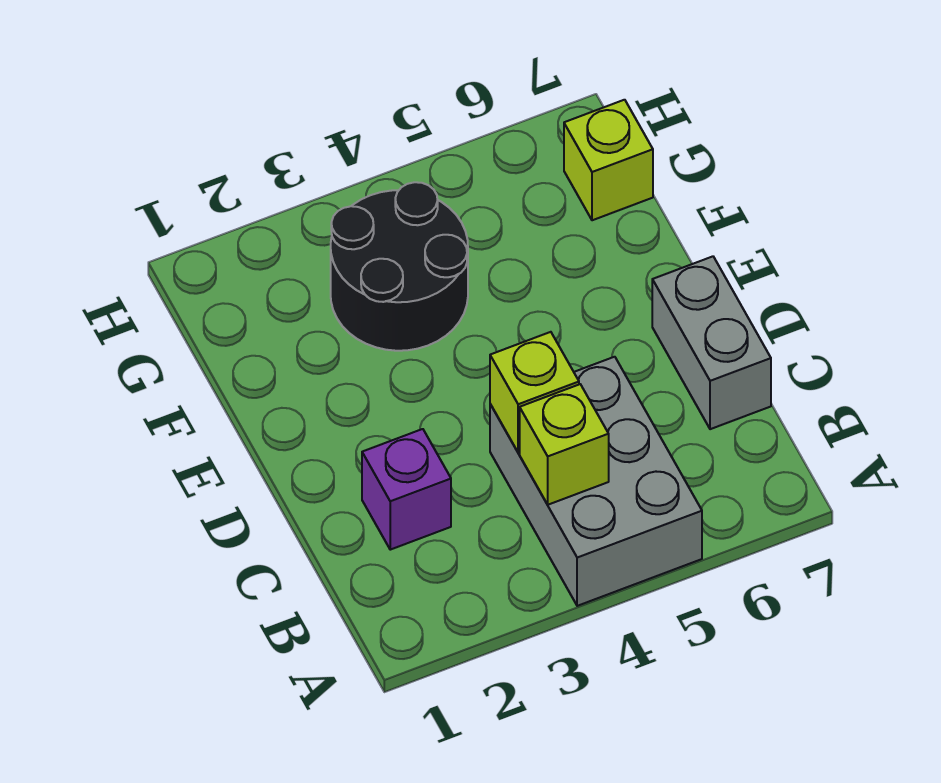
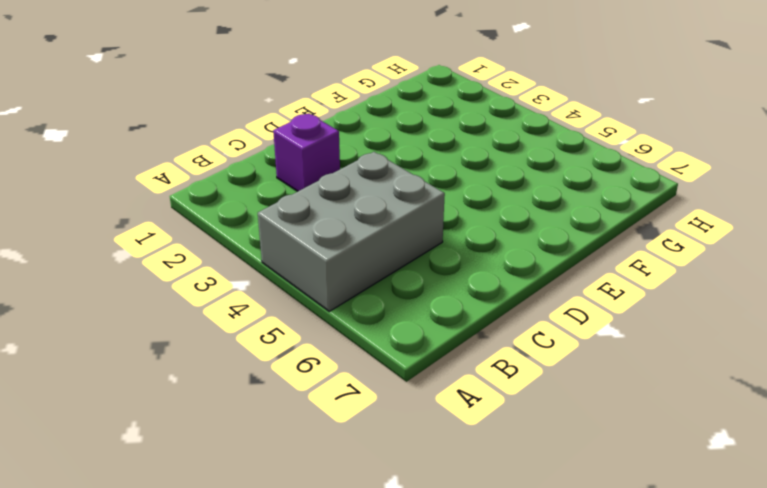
none -> grey 1x2 brick [652,256,771,429]
none -> black 2x2 round brick [331,182,468,351]

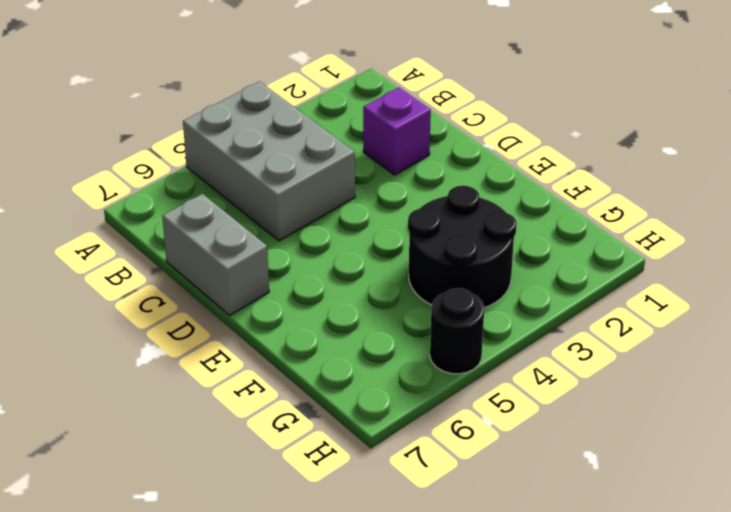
black 1x1 round brick [430,288,484,374] -> none
none -> lime 1x1 brick [564,100,653,220]
none -> lime 1x1 brick [520,384,609,505]

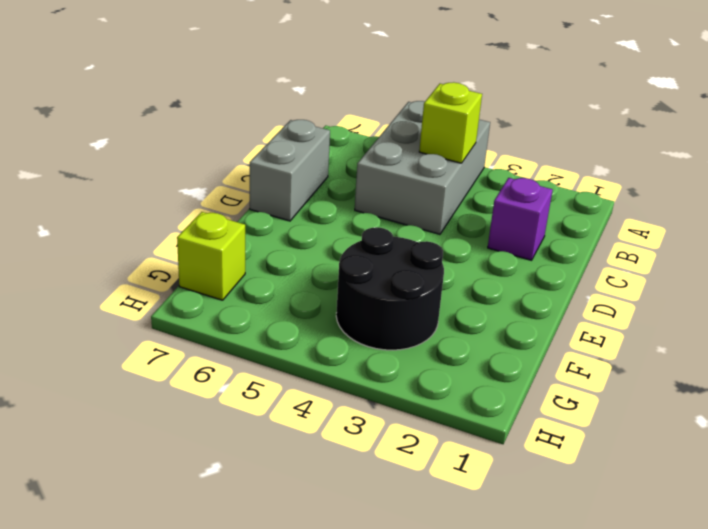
none -> lime 1x1 brick [490,332,579,453]

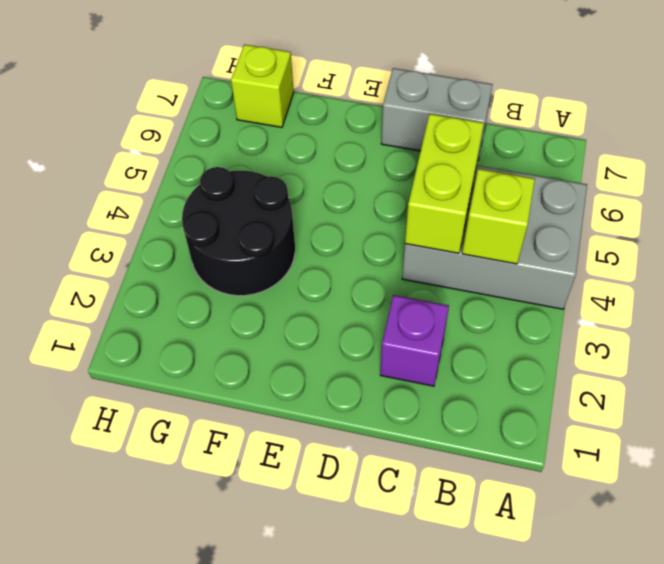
lime 1x2 brick [405,114,484,253] -> lime 1x1 brick [490,332,579,453]

